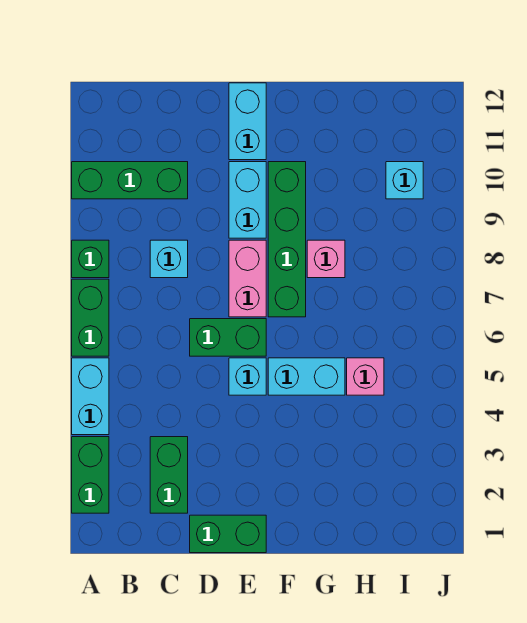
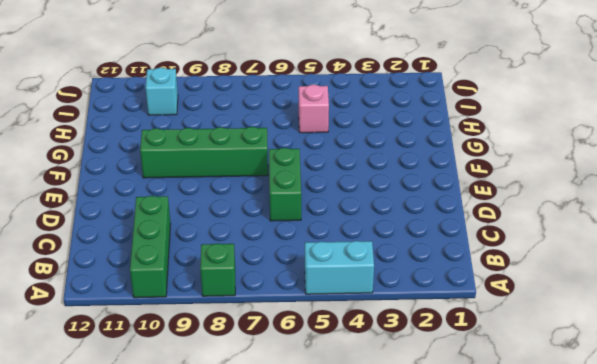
none -> green 1x2 brick [72,437,109,513]
none -> green 1x2 brick [72,279,109,356]
none -> green 1x2 brick [150,437,188,513]

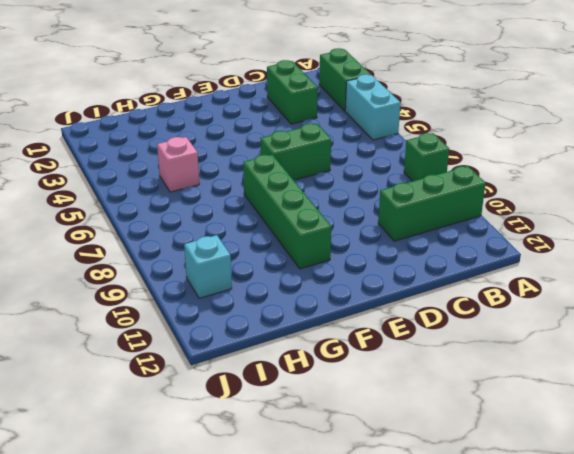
none -> green 1x2 brick [72,279,109,356]
none -> cyan 1x1 brick [150,240,188,278]
none -> green 1x2 brick [190,515,266,553]

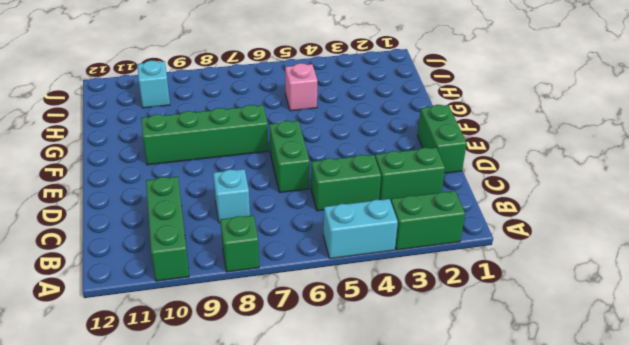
green 1x2 brick [311,155,381,211] -> green 1x2 brick moved to [72,279,109,356]
none -> cyan 1x1 brick [229,358,266,395]
none -> pink 1x2 brick [229,240,266,317]
none -> cyan 1x2 brick [229,162,266,238]

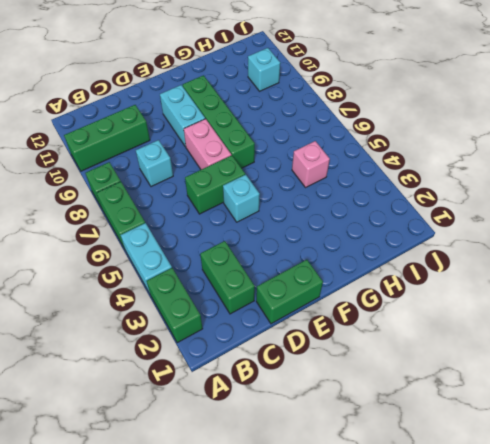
none -> cyan 1x2 brick [229,83,266,160]
none -> cyan 1x2 brick [268,358,345,395]
none -> pink 1x1 brick [307,240,345,278]

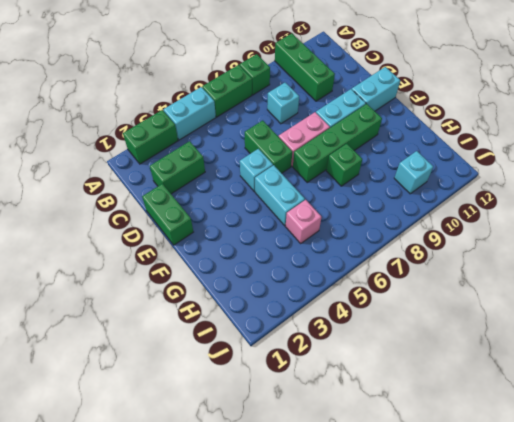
green 1x1 brick [326,144,362,186] -> pink 1x1 brick [307,240,345,278]

